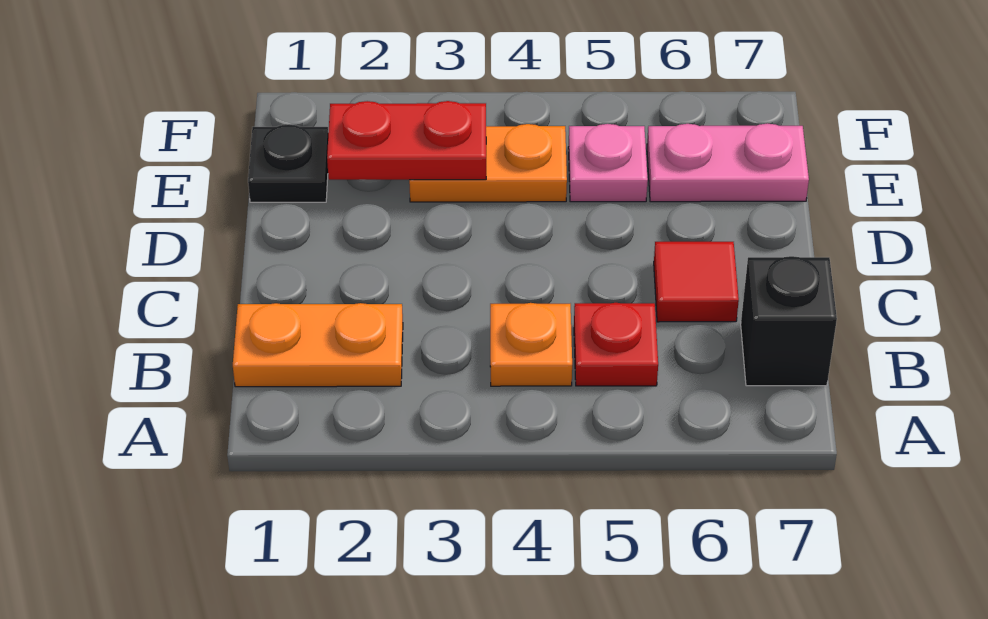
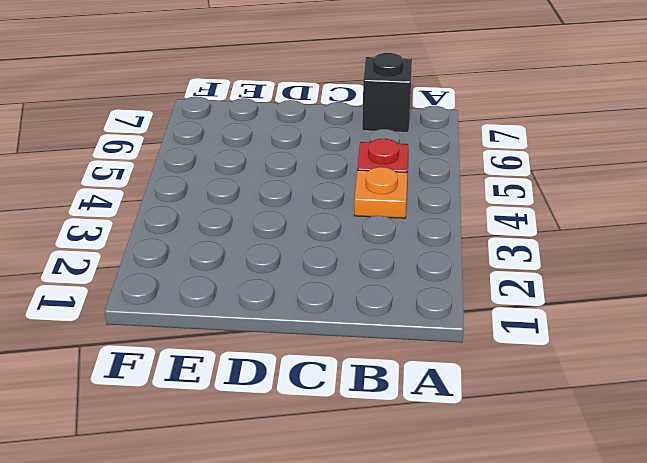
none -> orange 1x2 plate [233,303,403,387]
none -> red 1x1 tile [654,242,739,322]

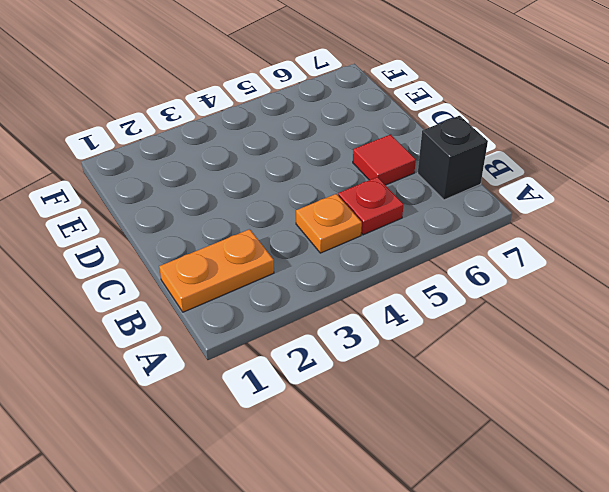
none -> black 1x1 plate [248,124,328,202]
none -> orange 1x2 plate [409,124,567,202]

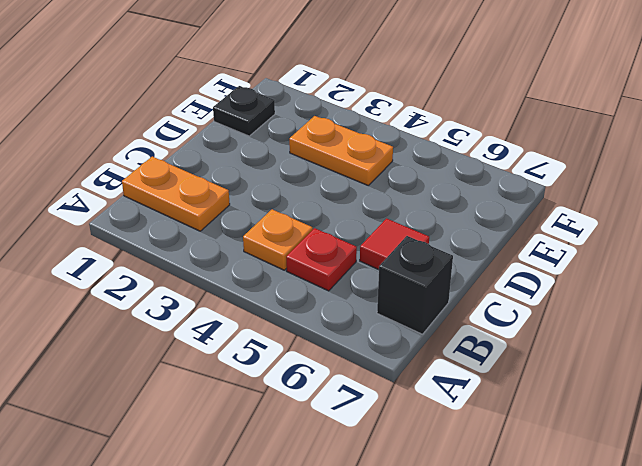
none -> pink 1x1 plate [568,124,648,202]
none -> pink 1x2 plate [647,123,809,202]

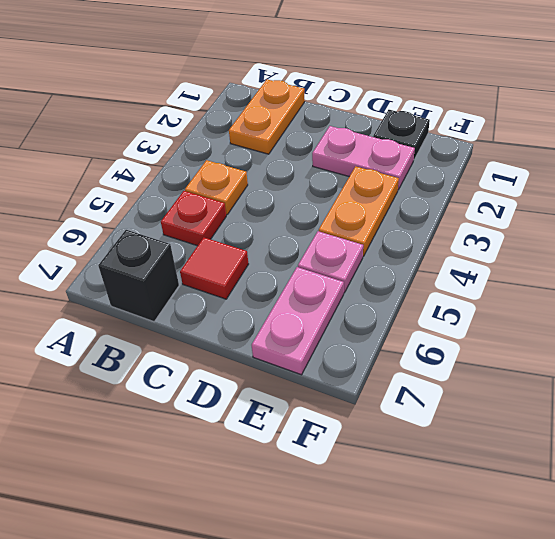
pink 1x2 plate [312,126,415,190] -> none
none -> red 1x2 plate [327,101,486,180]

